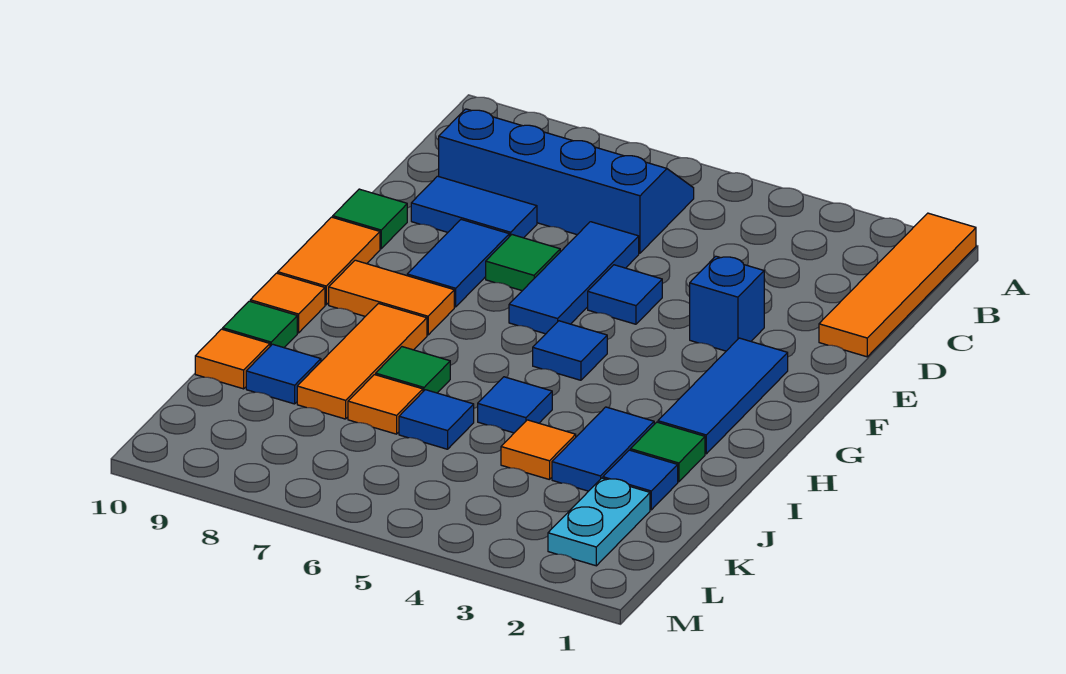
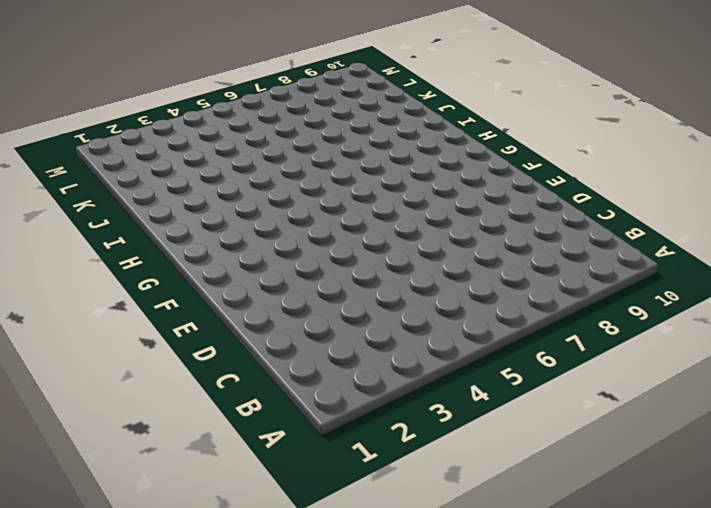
none -> orange 1x4 tile [819,213,976,357]
none -> blue 2x4 slope [439,109,694,253]
none -> blue 1x3 tile [509,222,639,334]

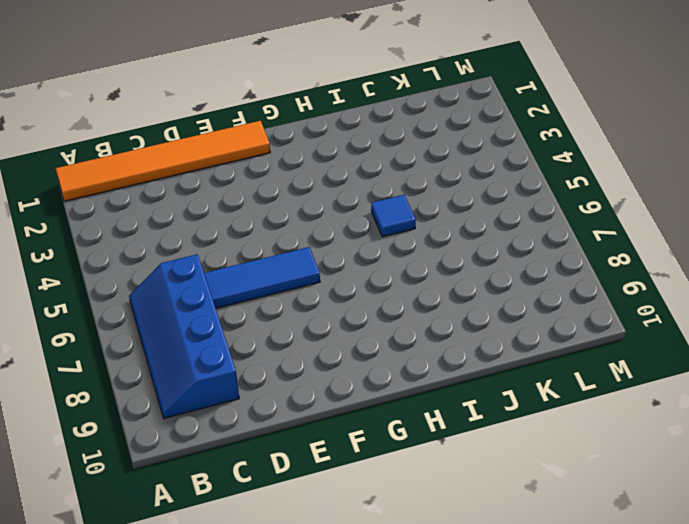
orange 1x6 tile [56,121,270,201] -> orange 1x4 tile [819,213,976,357]
none -> blue 1x2 tile [411,176,537,238]
none -> blue 1x1 brick [690,256,764,351]
none -> blue 1x1 tile [588,265,662,324]

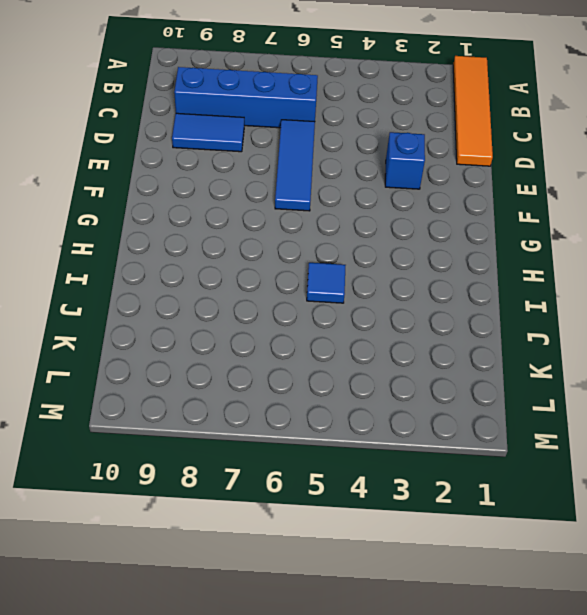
none -> blue 1x1 tile [588,265,662,324]
none -> green 1x1 tile [486,235,560,291]
none -> blue 1x2 tile [407,220,509,307]

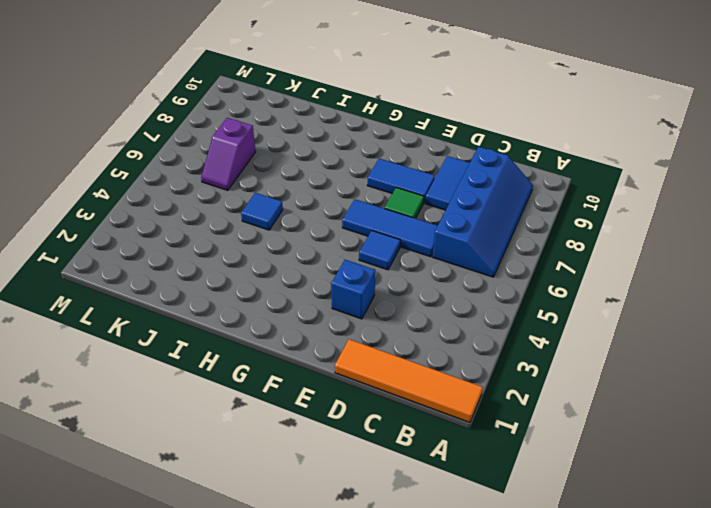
purple 1x2 slope [201,118,256,190] -> none
none -> green 1x1 tile [333,189,407,249]
none -> blue 1x3 tile [658,338,788,454]
none -> orange 1x2 tile [278,217,380,305]

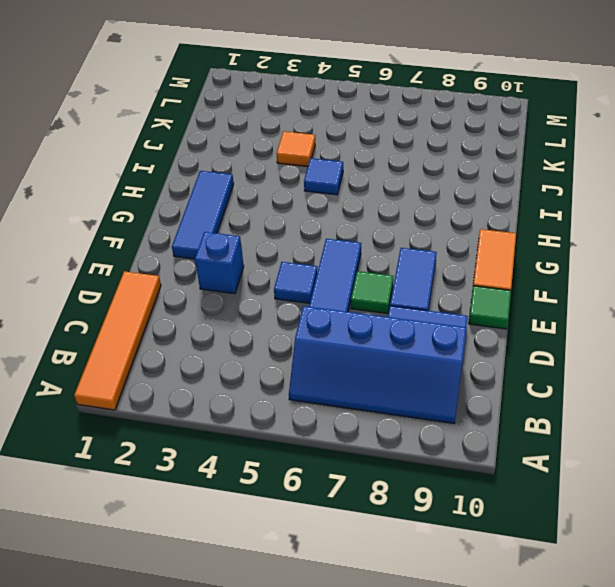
none -> blue 1x1 tile [533,321,607,380]
none -> orange 1x2 tile [329,260,454,335]
none -> orange 1x3 tile [297,303,427,419]

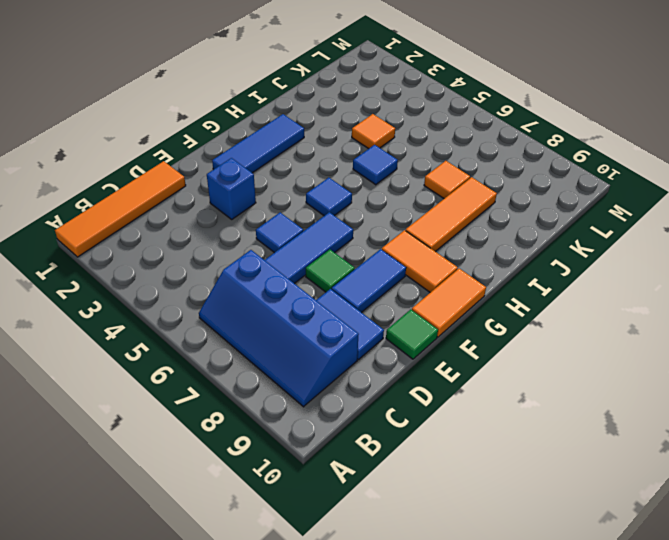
none -> orange 1x1 tile [250,273,325,333]
none -> green 1x1 tile [630,422,705,482]
none -> blue 1x2 tile [552,407,654,491]

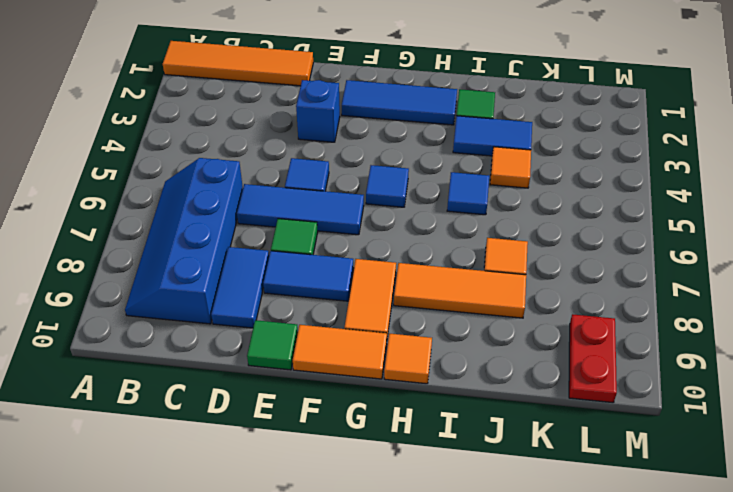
red 1x2 plate [569,314,617,403] -> none
none -> green 1x1 tile [376,347,450,393]
none -> green 1x1 tile [223,301,297,348]
none -> blue 1x1 tile [603,450,678,510]

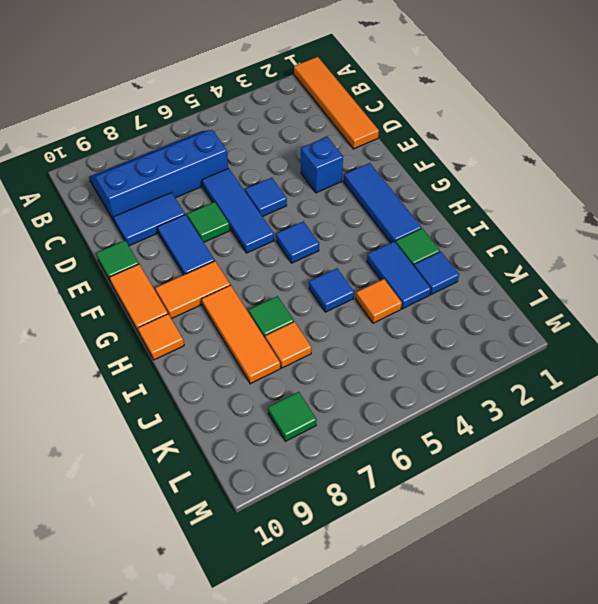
green 1x1 tile [268,392,317,441] -> green 1x1 tile moved to [223,301,297,348]
none -> blue 1x1 tile [399,390,474,449]
none -> blue 1x1 tile [246,344,321,404]
none -> orange 1x1 tile [195,329,270,389]

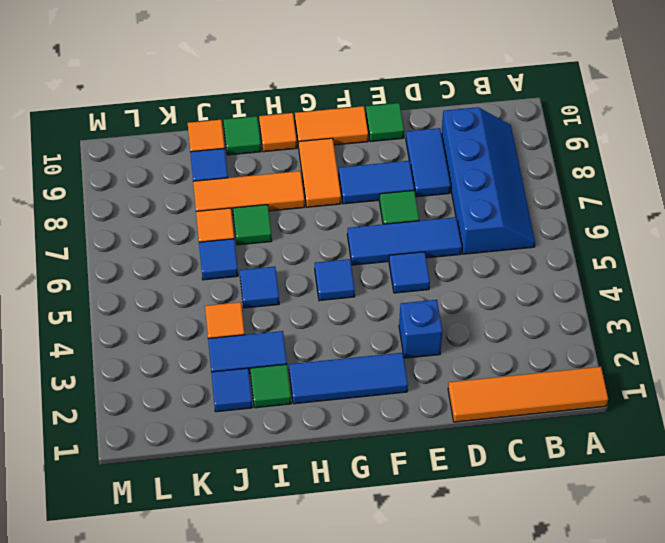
none -> cyan 1x2 plate [548,478,650,566]

